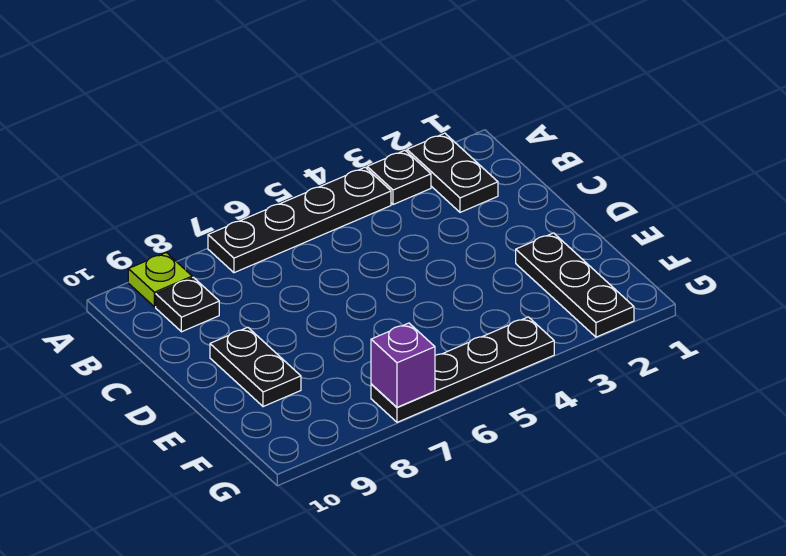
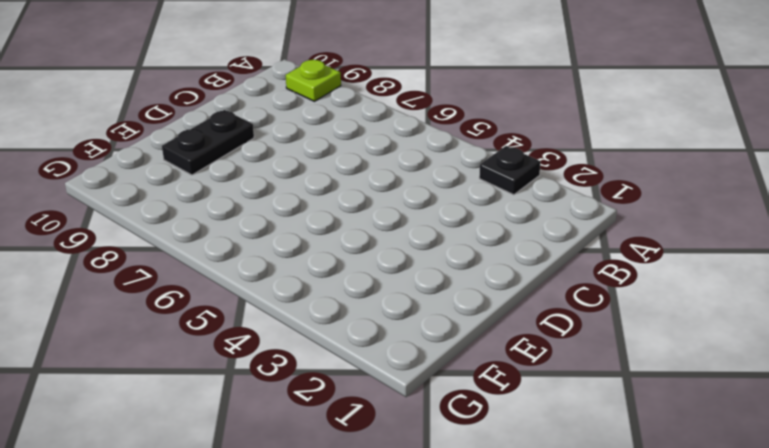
none -> black 1x2 plate [407,133,498,212]
none -> black 1x4 plate [208,167,391,273]

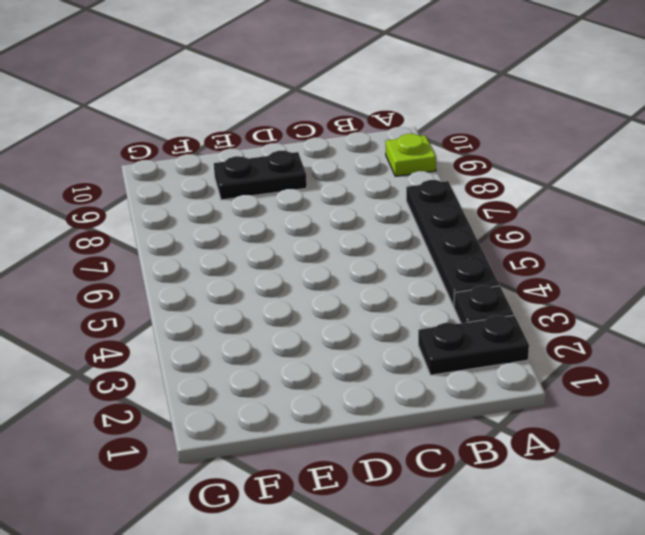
none -> black 1x1 plate [156,277,219,332]
none -> black 1x3 plate [516,233,634,337]

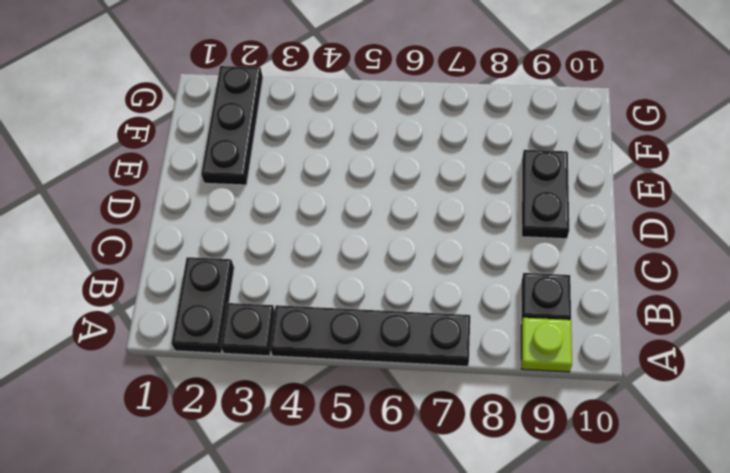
none -> black 1x4 plate [371,317,554,422]
none -> purple 1x1 brick [371,323,435,407]

